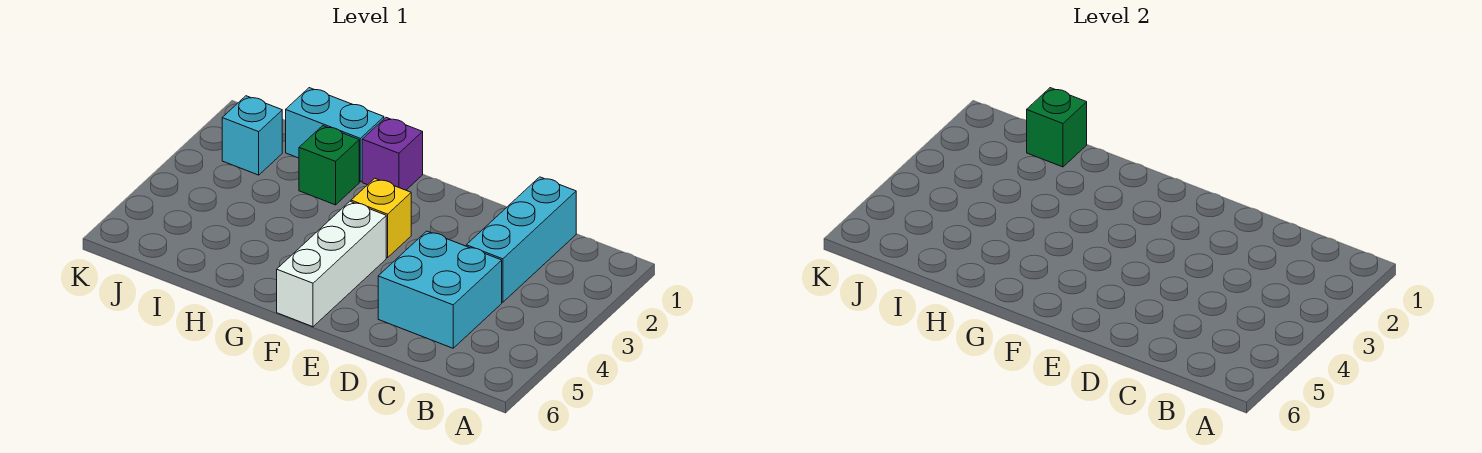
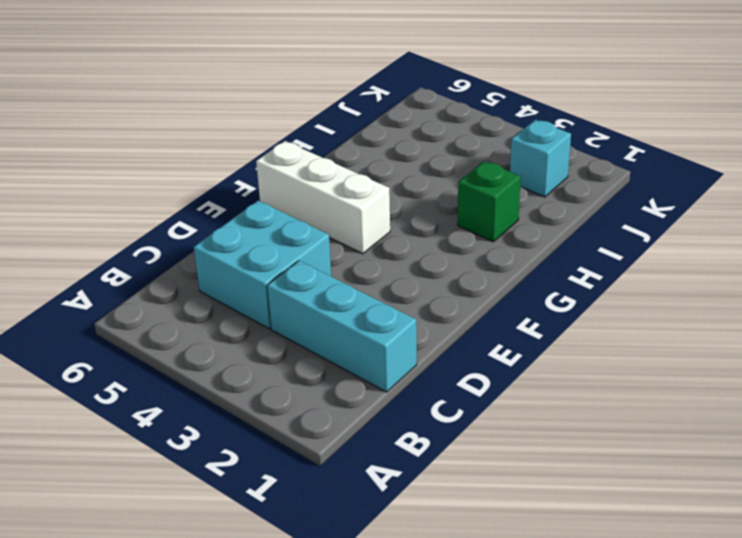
none -> yellow 1x1 brick [351,178,411,258]
none -> purple 1x1 brick [362,118,423,190]

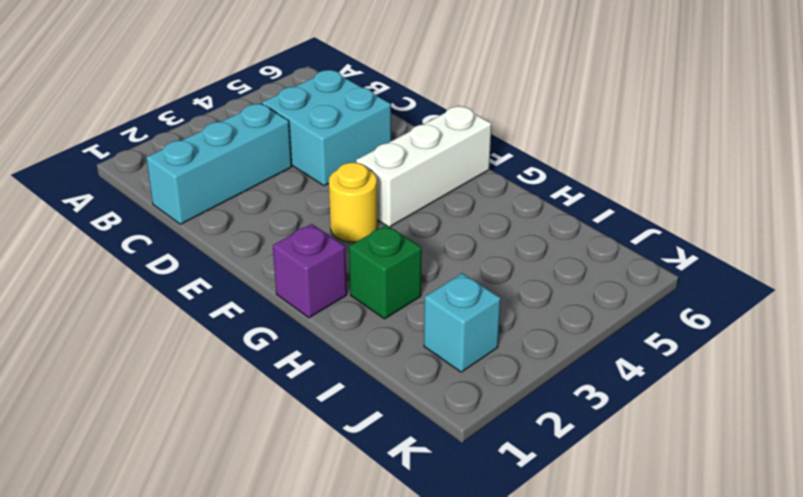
yellow 1x1 round brick [329,163,377,242] -> yellow 1x1 brick [351,178,411,258]
none -> cyan 1x2 brick [286,88,384,182]
none -> green 1x1 brick [1027,88,1087,167]

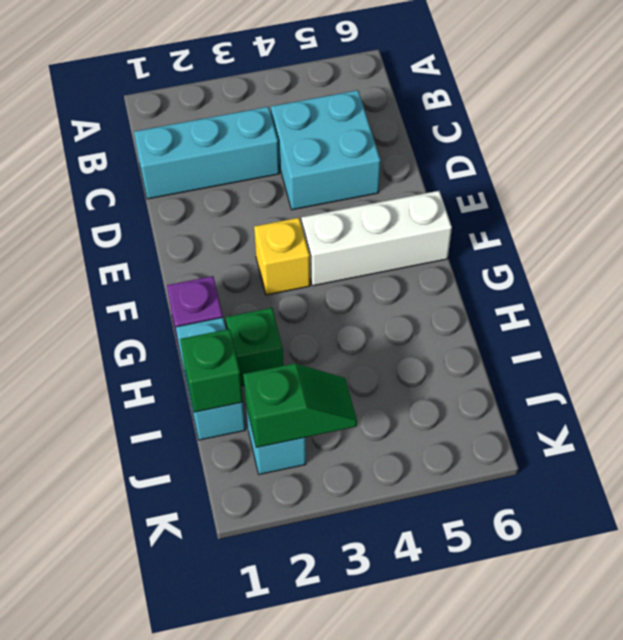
green 1x2 slope [243,363,357,448] -> none

